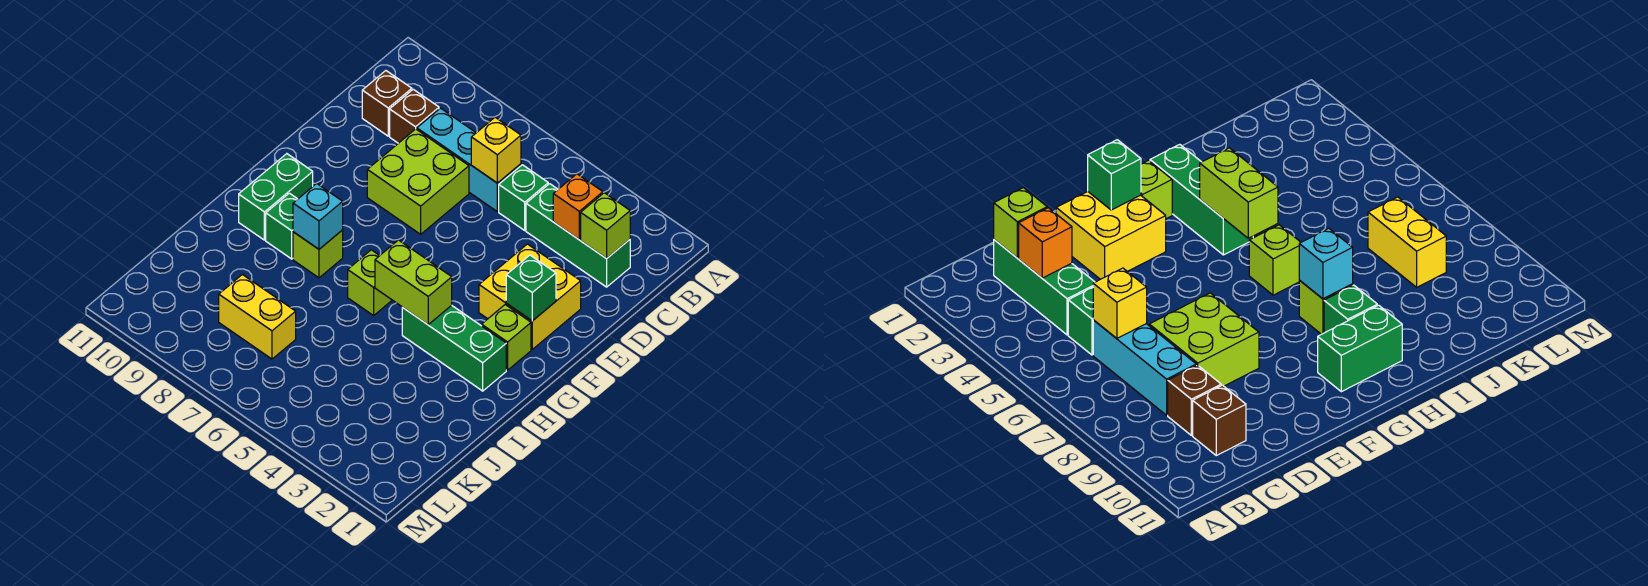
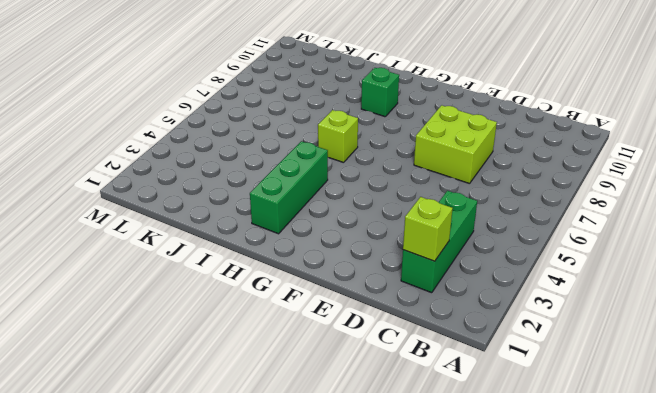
none -> green 1x1 brick [499,165,548,230]
none -> cyan 1x3 brick [417,108,521,212]
none -> brown 1x1 brick [390,89,439,143]

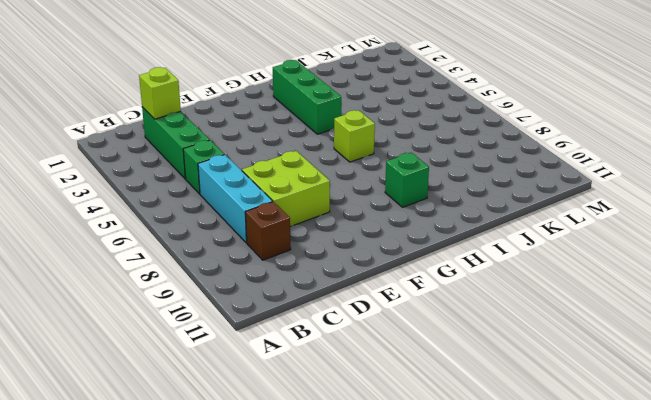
none -> brown 1x1 brick [362,71,412,136]
none -> yellow 2x2 brick [479,244,581,349]
none -> lime 1x1 brick [482,305,531,370]

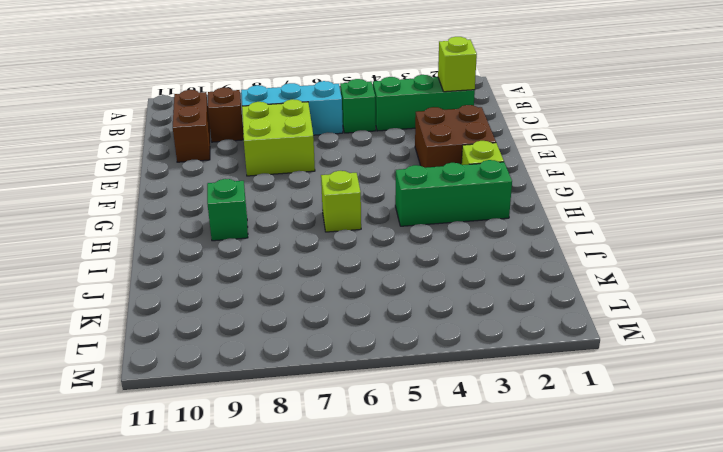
brown 1x2 brick [173,90,210,162] -> brown 1x1 brick [362,71,412,136]
brown 2x2 brick [415,105,496,168] -> yellow 2x2 brick [479,244,581,349]
none -> green 1x2 brick [239,154,313,240]
none -> lime 1x1 brick [293,230,343,278]
none -> yellow 1x2 brick [219,275,296,359]

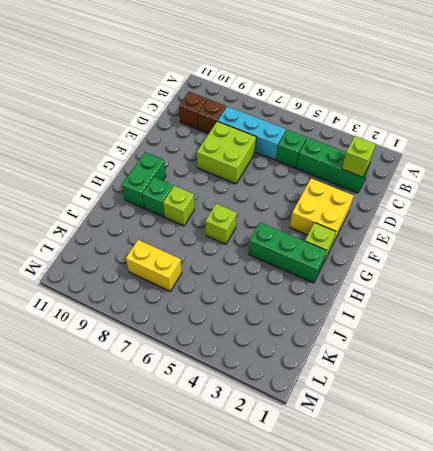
none -> orange 1x1 brick [553,174,603,239]
none -> yellow 1x1 brick [471,117,521,183]
none -> green 1x1 brick [506,255,556,321]

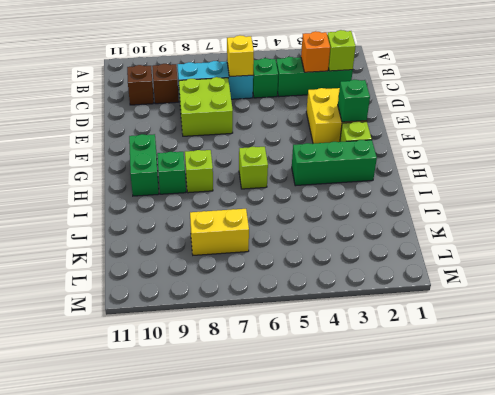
none -> lime 1x2 brick [375,240,452,325]
none -> cyan 1x1 brick [293,183,343,249]

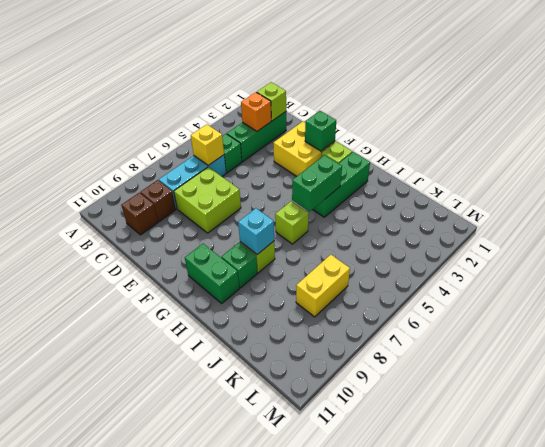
green 1x2 brick [292,155,342,211] -> lime 1x2 brick [375,240,452,325]

